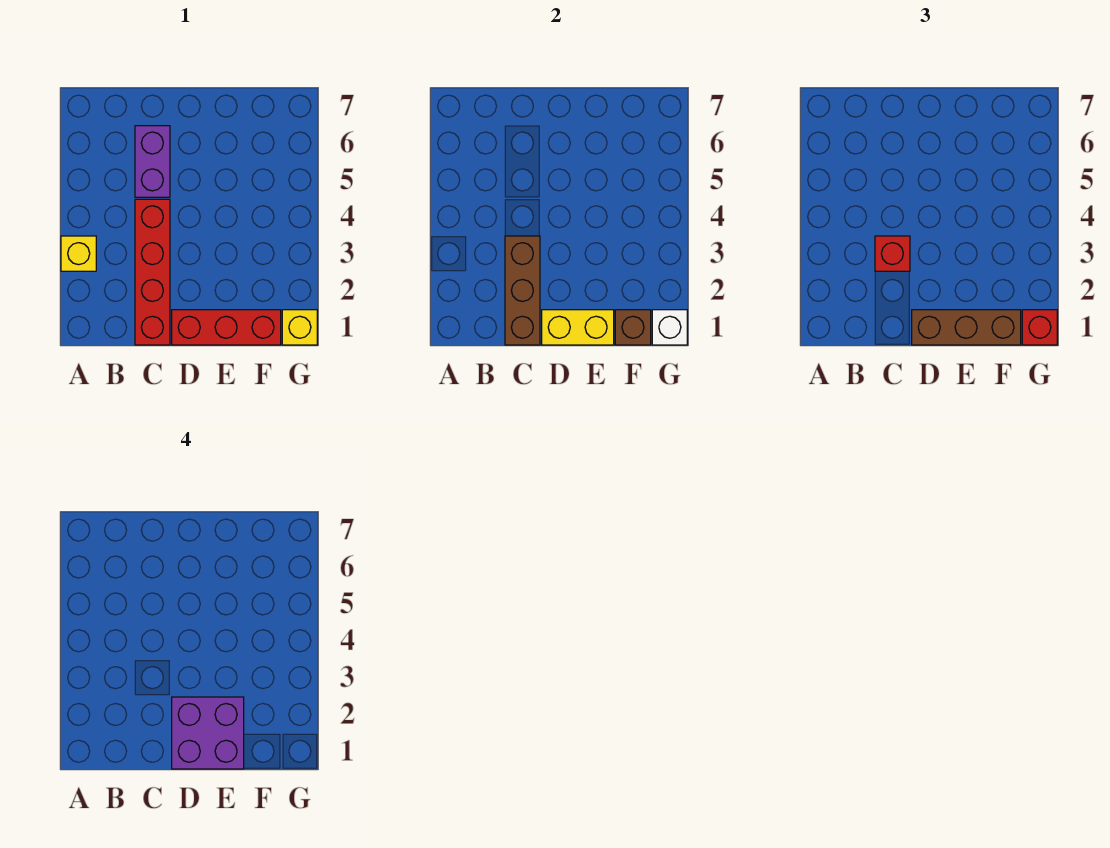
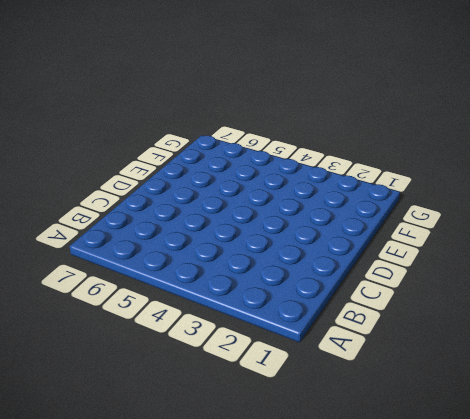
none -> yellow 1x1 brick [61,236,96,271]
none -> red 1x4 brick [135,199,170,345]
none -> purple 1x2 brick [135,126,170,197]

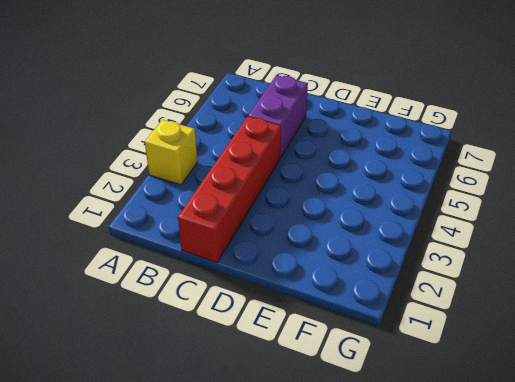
none -> red 1x3 brick [172,310,281,345]
none -> yellow 1x1 brick [282,310,317,345]
none -> brown 1x3 brick [505,236,540,345]

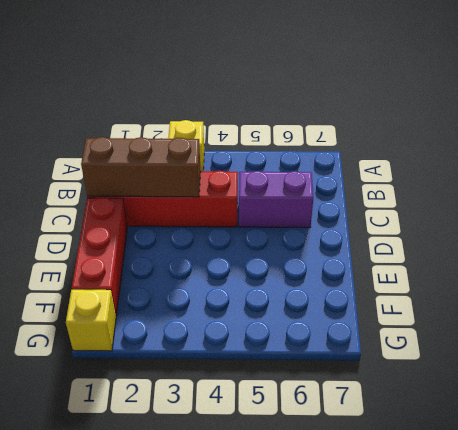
none -> yellow 1x2 brick [542,310,614,345]
none -> brown 1x1 brick [615,310,651,345]
none -> white 1x1 brick [652,310,687,345]

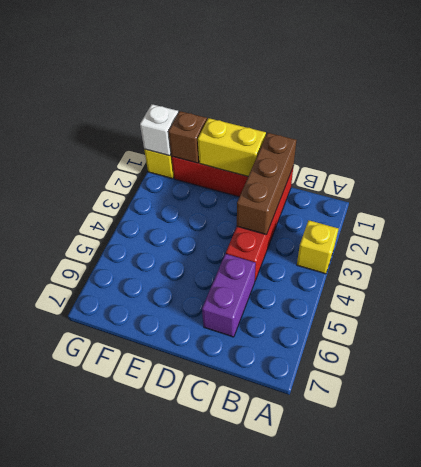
none -> red 1x1 brick [875,236,910,271]
none -> brown 1x3 brick [912,310,1021,345]
none -> red 1x1 brick [1022,310,1057,345]

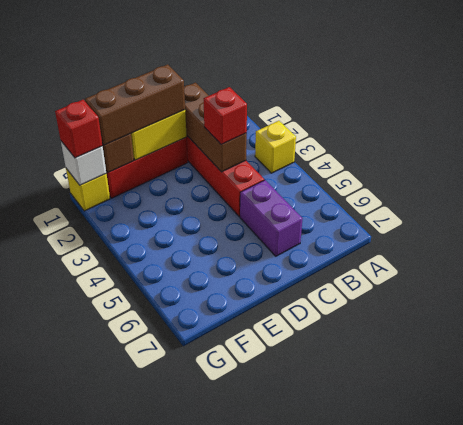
none -> purple 2x2 brick [172,697,244,769]

